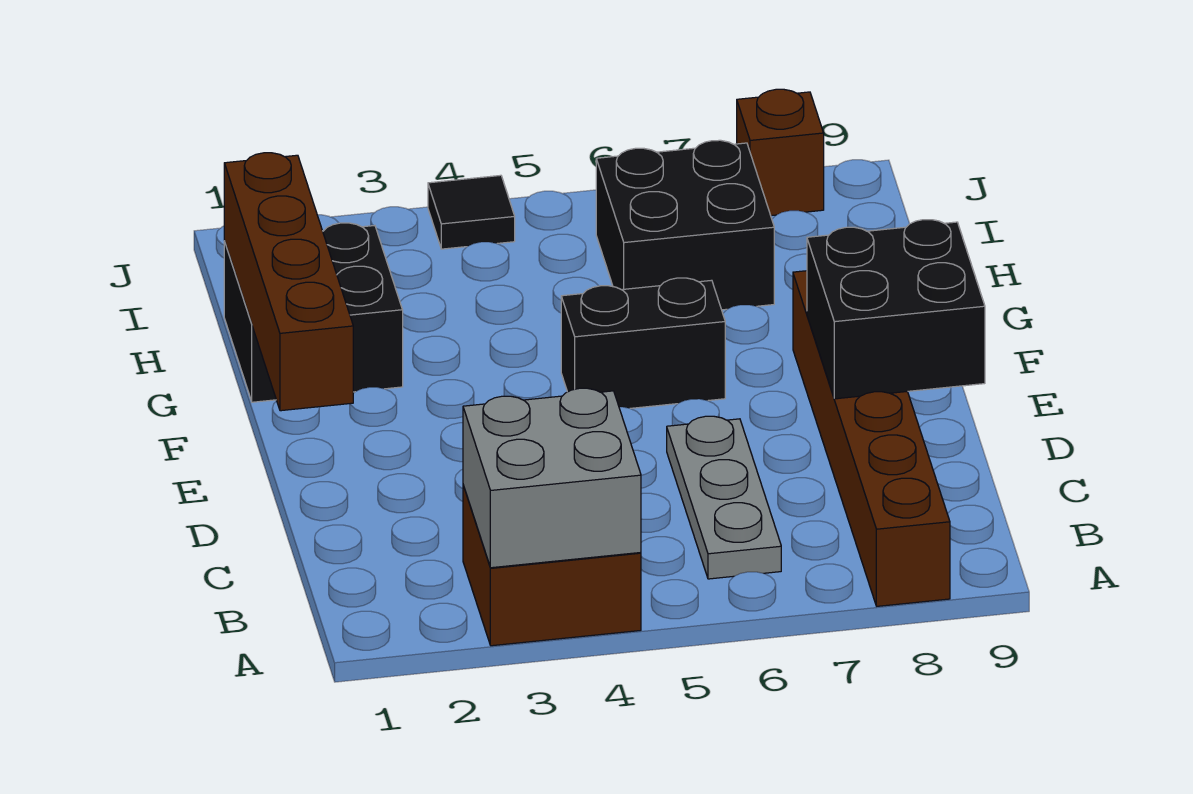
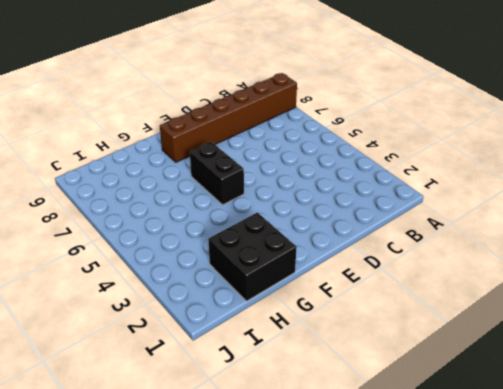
none -> brown 2x2 brick [463,485,641,646]
none -> grey 1x3 plate [667,416,781,579]

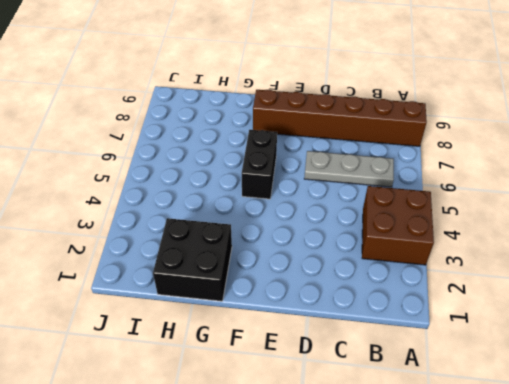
none -> black 2x2 brick [596,140,774,310]
none -> black 1x1 tile [428,175,515,249]

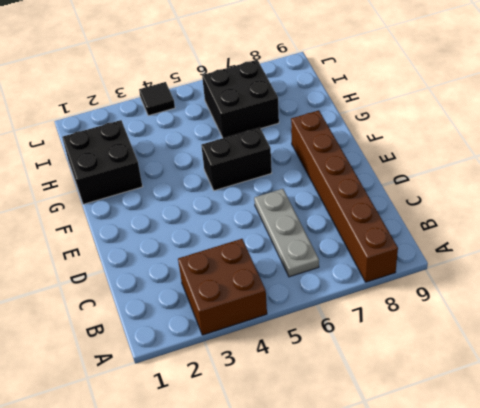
none -> brown 1x1 brick [737,89,824,216]
none -> grey 2x2 brick [463,388,641,568]

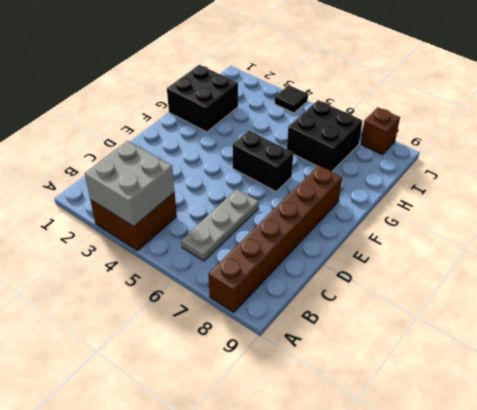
none -> black 2x2 brick [807,220,985,399]
none -> brown 1x4 brick [224,153,353,411]

